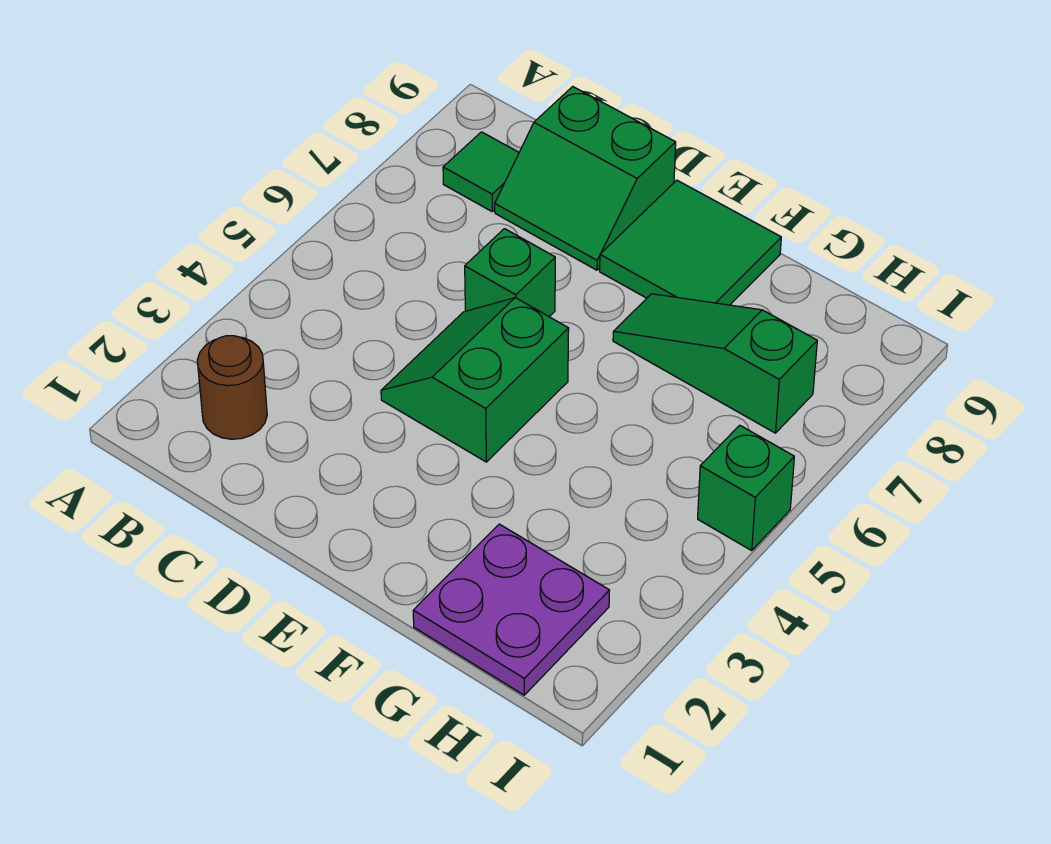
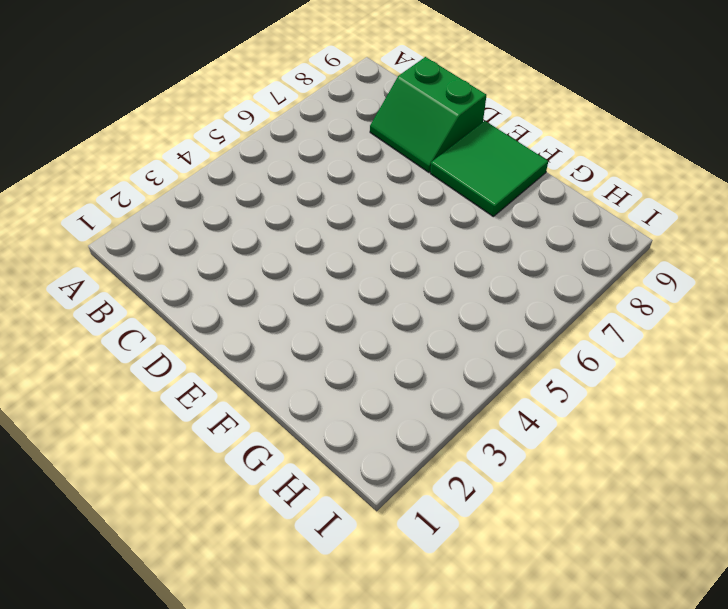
none -> brown 1x1 round brick [197,336,267,439]
none -> green 1x1 tile [443,132,519,211]

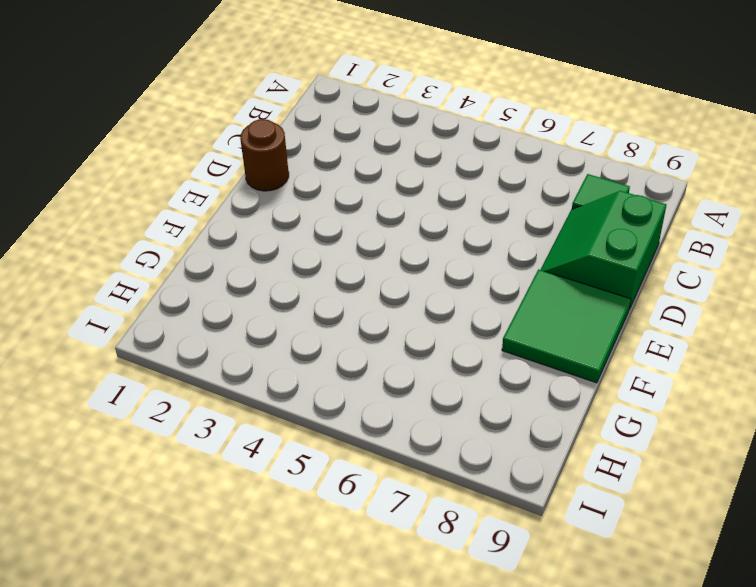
brown 1x1 round brick [240,119,289,191] -> brown 1x1 round brick moved to [197,336,267,439]
none -> green 2x2 slope [381,298,569,462]
none -> green 1x1 brick [465,229,555,317]

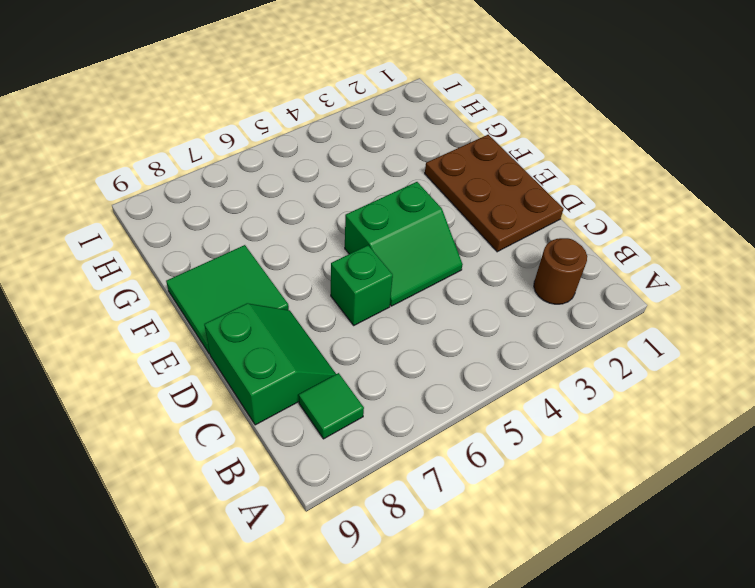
brown 2x3 plate [425,135,564,252] -> none
none -> green 1x3 slope [613,294,817,433]
none -> purple 2x2 plate [413,524,610,695]

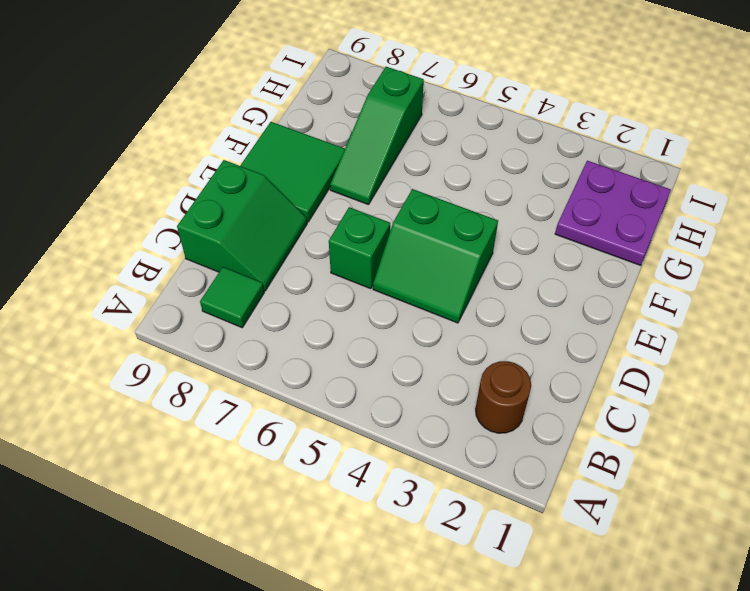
none -> green 1x1 brick [698,425,794,550]

